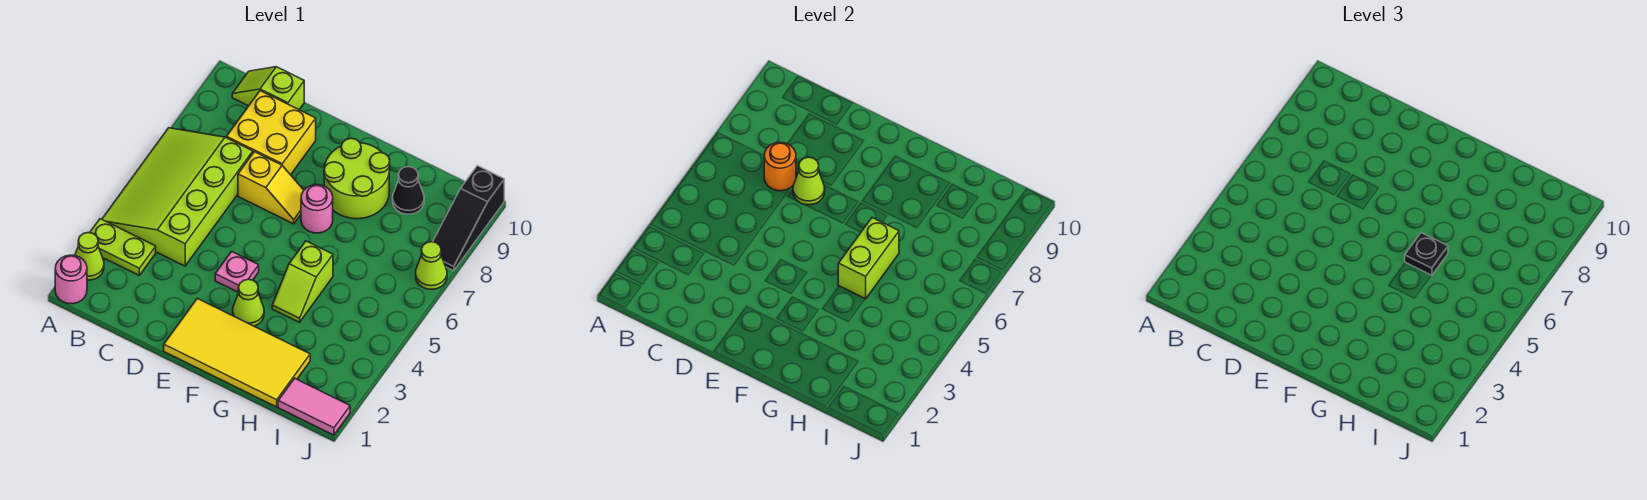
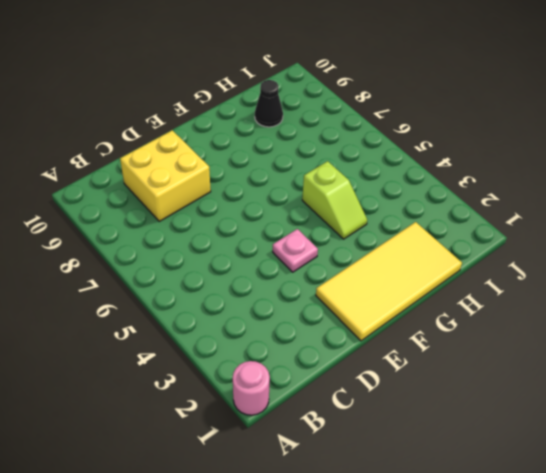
none -> lime 1x1 cone [75,233,104,280]
none -> lime 1x2 plate [90,219,156,275]
none -> lime 3x4 slope [102,128,253,266]

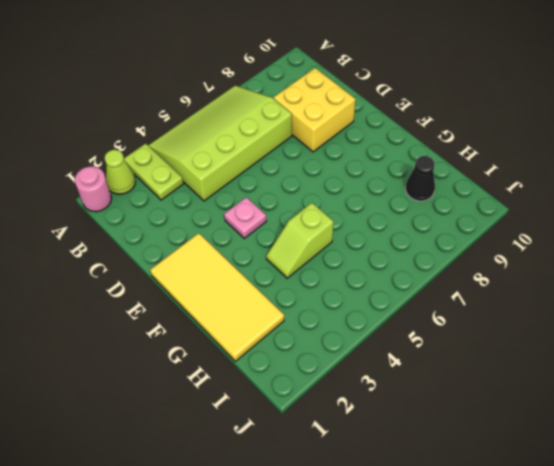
none -> lime 1x2 slope [232,67,304,110]
none -> yellow 1x2 slope [238,152,304,224]
none -> lime 1x1 cone [233,279,264,326]

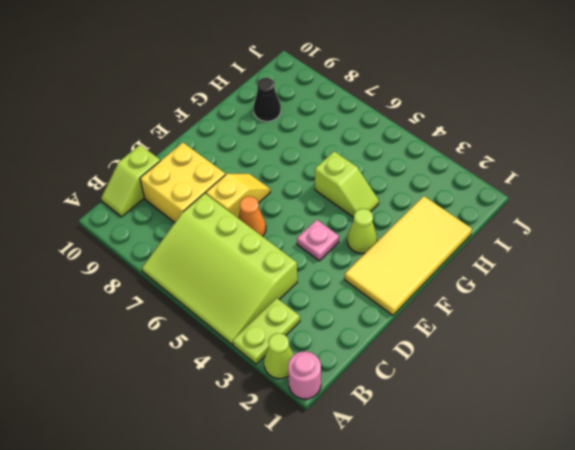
orange 1x1 cone [238,196,266,236] -> none
none -> pink 1x1 round brick [301,185,333,233]
none -> lime 2x2 round brick [324,138,390,219]
none -> pink 1x2 tile [278,378,350,435]

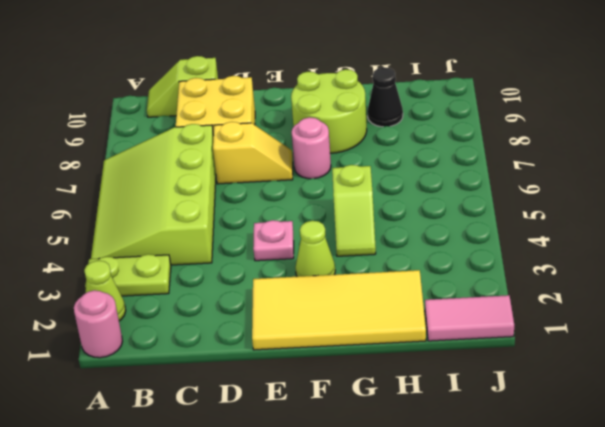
none -> lime 1x1 cone [416,242,447,289]
none -> black 1x3 slope [433,166,504,271]
none -> orange 1x1 round brick [764,142,796,191]

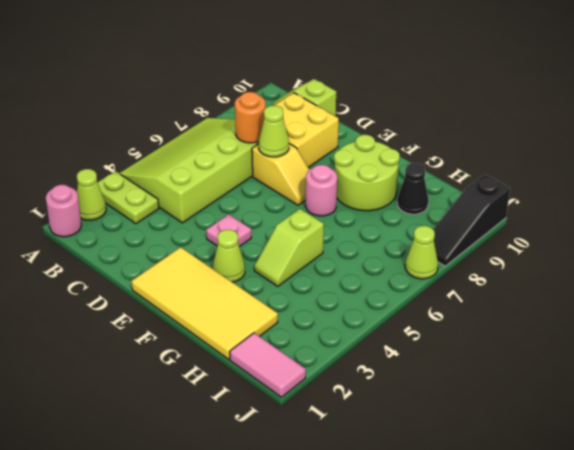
none -> lime 1x2 brick [838,218,899,299]
none -> black 1x1 plate [1405,233,1448,275]

